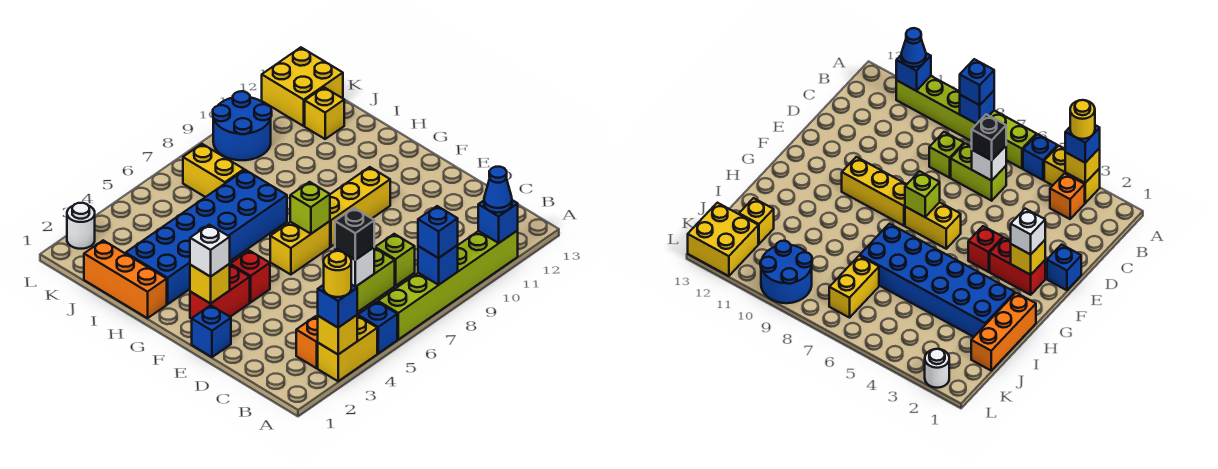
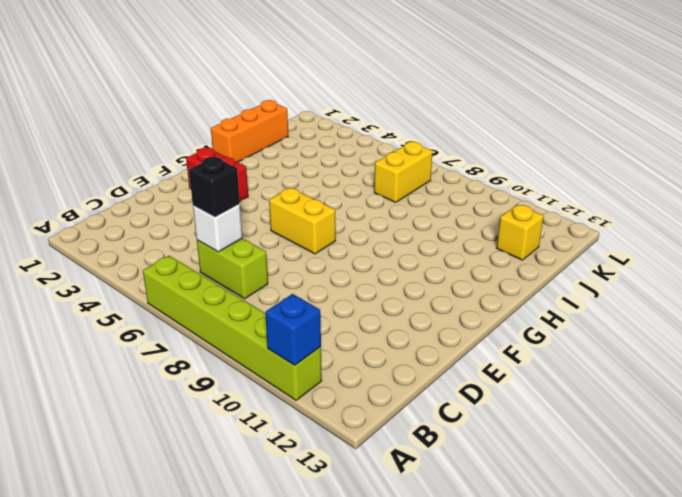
none -> yellow 1x2 brick [318,316,377,381]
none -> blue 1x1 brick [358,302,397,353]
none -> orange 1x1 brick [296,316,318,368]
none -> lime 1x1 brick [375,234,415,286]

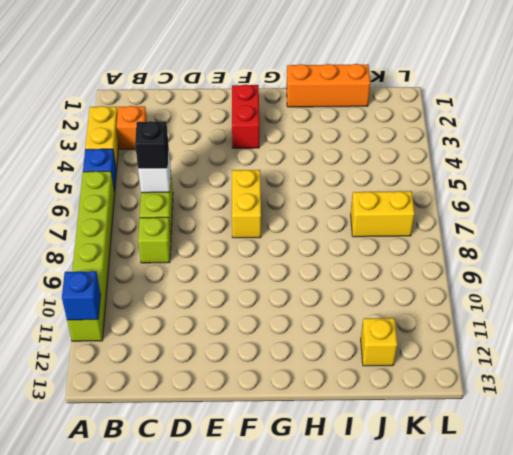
none -> blue 1x1 brick [192,305,231,357]
none -> red 1x1 brick [230,251,270,302]
none -> yellow 1x3 brick [330,167,390,247]
none -> blue 2x6 brick [126,170,287,304]

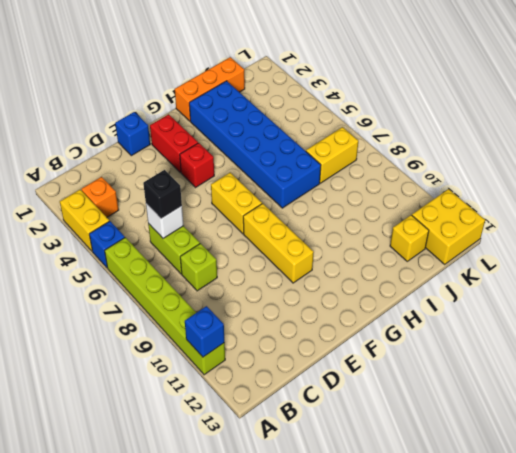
none -> blue 2x2 round brick [213,91,272,160]
none -> white 1x1 round brick [67,203,95,249]
none -> yellow 1x1 brick [318,315,357,354]
none -> blue 1x1 brick [418,245,458,285]

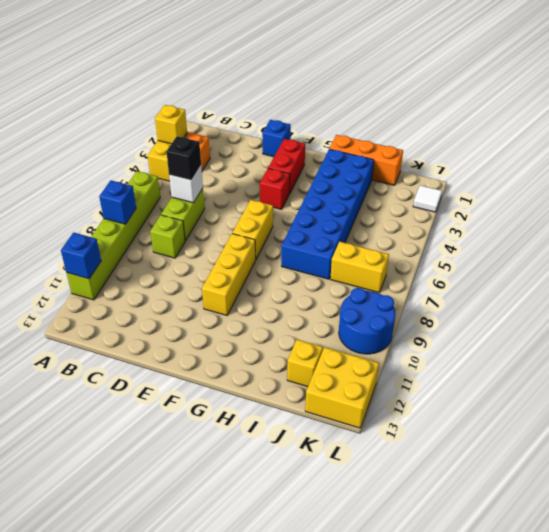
white 1x1 tile [413,185,442,212] -> white 1x1 round brick [67,203,95,249]
none -> blue 1x1 brick [358,302,397,353]
none -> yellow 1x1 brick [190,264,230,304]
none -> lime 1x1 brick [290,182,330,234]
none -> blue 1x1 brick [318,284,357,328]

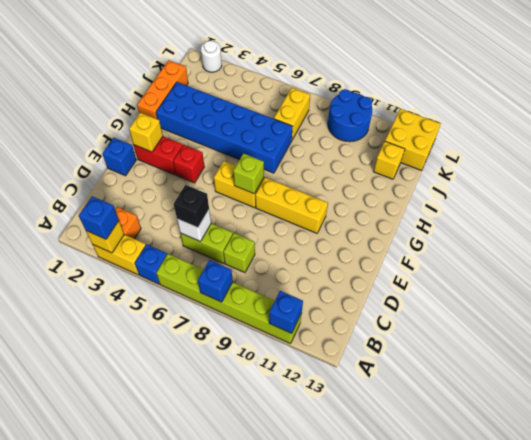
none -> blue 1x1 brick [418,206,458,258]
none -> blue 1x1 cone [484,167,512,213]
none -> white 1x1 brick [190,225,230,277]
none -> yellow 1x1 round brick [324,251,351,297]

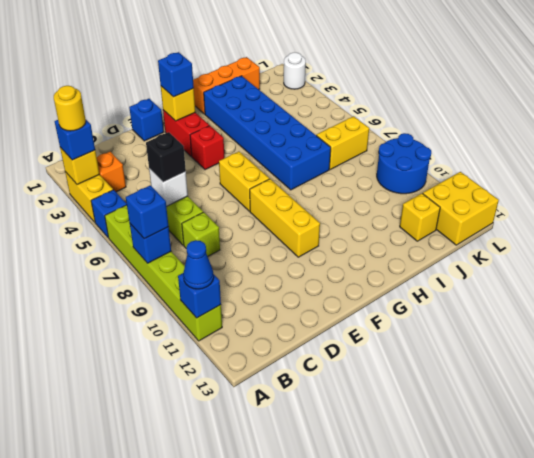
blue 1x1 brick [158,52,194,97] -> white 1x1 brick [190,225,230,277]
none -> lime 1x1 brick [290,182,330,234]

